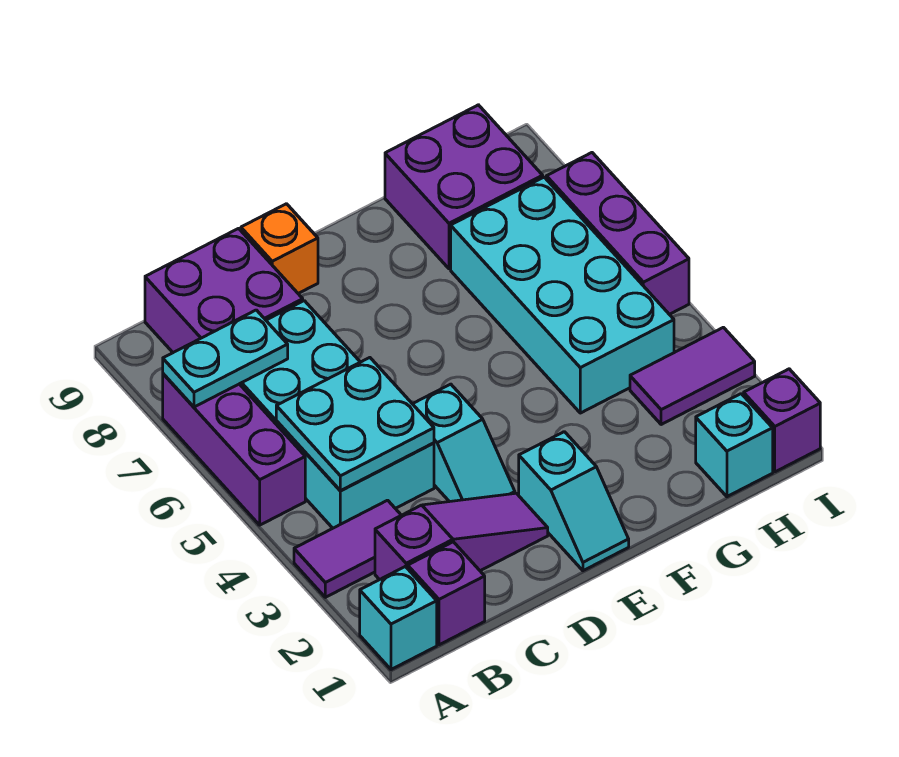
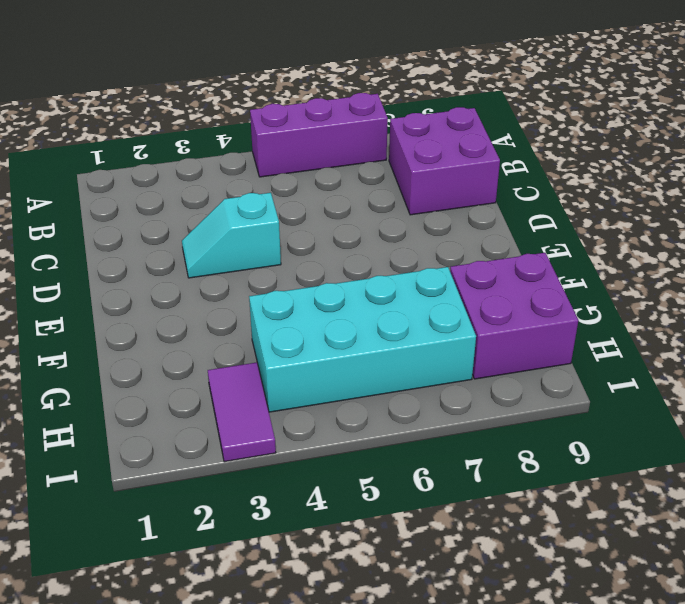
none -> cyan 1x1 brick [360,566,437,670]
none -> purple 1x2 tile [294,500,401,597]
none -> purple 1x1 brick [408,542,485,645]

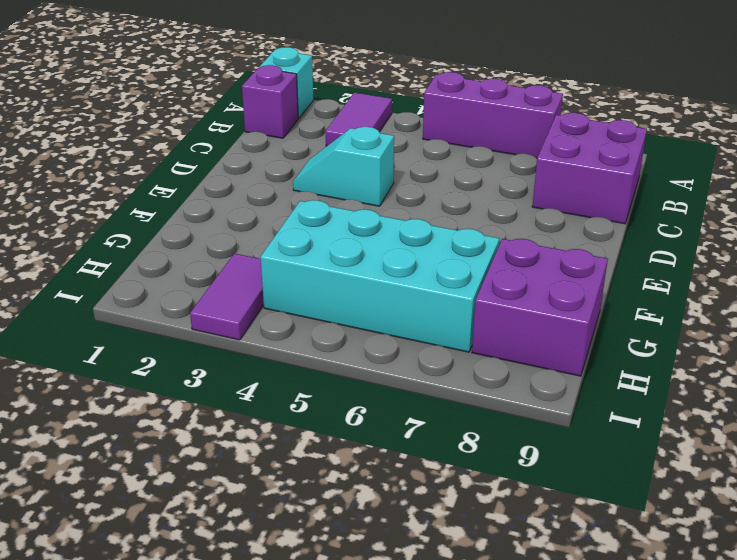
none -> purple 1x3 slope [375,493,548,580]
none -> cyan 2x4 brick [240,301,434,528]
none -> orange 1x1 brick [241,204,318,293]

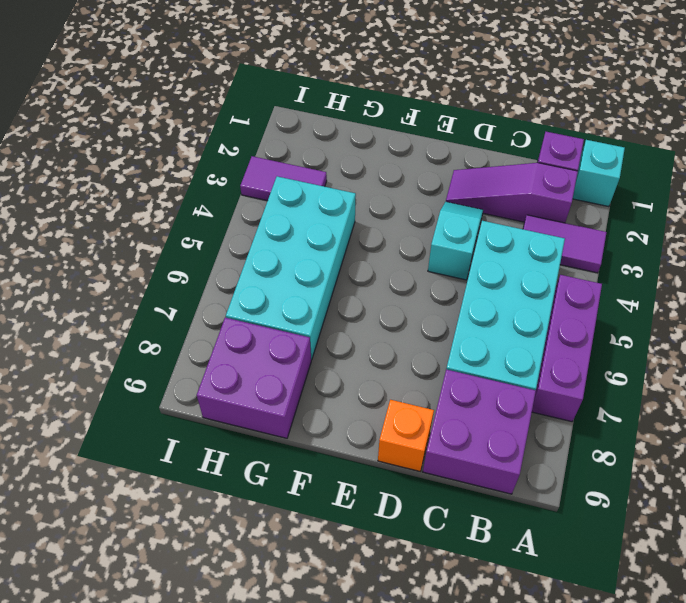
none -> cyan 1x2 slope [519,432,629,571]
none -> cyan 1x1 brick [696,394,773,497]
none -> purple 1x1 brick [744,369,820,472]

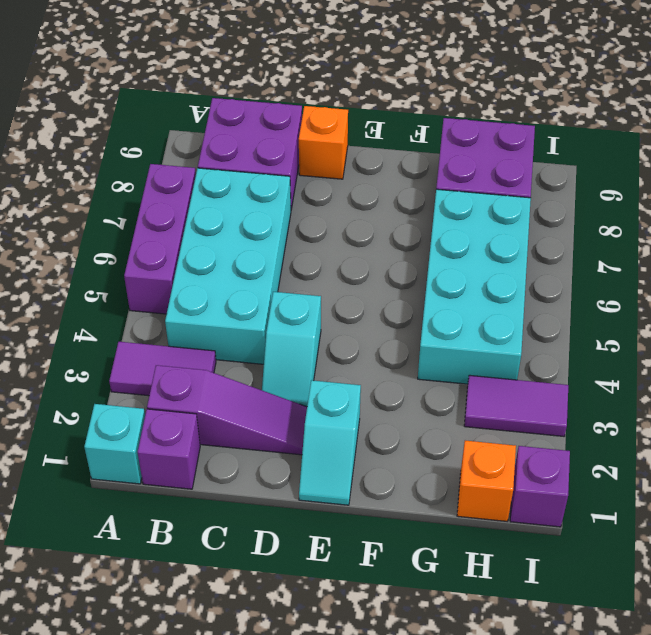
orange 1x1 brick [457,441,516,521] -> cyan 1x1 brick [696,394,773,497]
none -> purple 1x3 brick [546,153,689,314]
none -> cyan 1x2 plate [163,310,288,407]
none -> cyan 2x2 plate [276,358,434,491]

